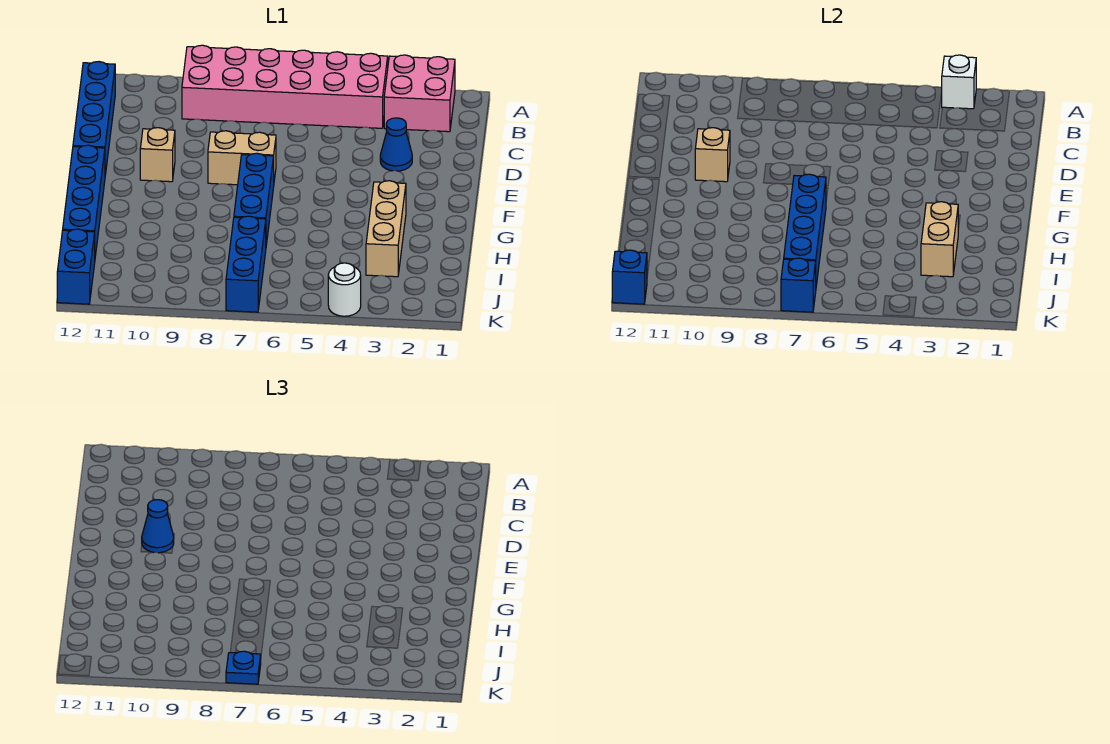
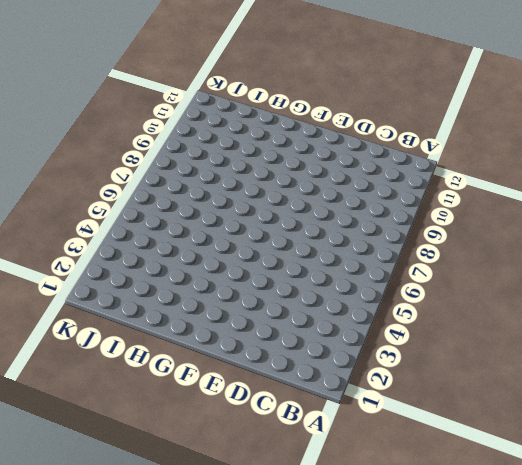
none -> pink 2x2 brick [384,55,455,132]
none -> pink 2x6 brick [182,45,388,128]
none -> blue 1x4 brick [73,62,115,175]

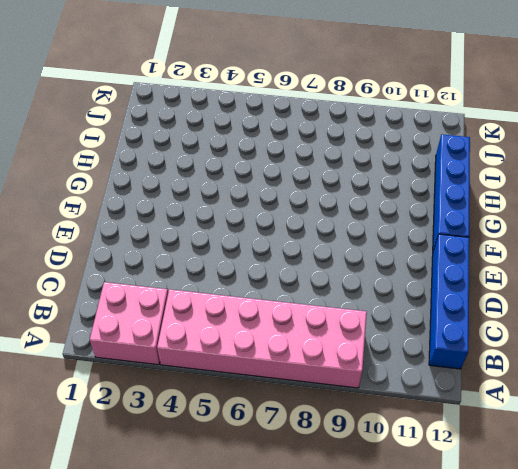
none -> blue 1x1 cone [380,118,412,171]
none -> tan 1x2 brick [208,131,276,185]
none -> tan 1x1 brick [140,128,175,182]

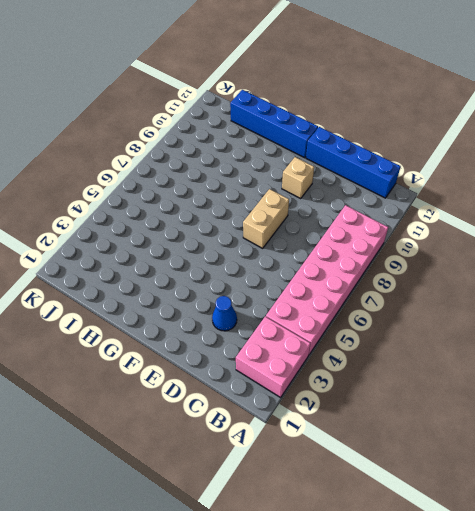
none -> blue 1x3 brick [234,153,274,245]
none -> tan 1x3 brick [366,181,406,277]
none -> blue 1x3 brick [226,216,266,312]

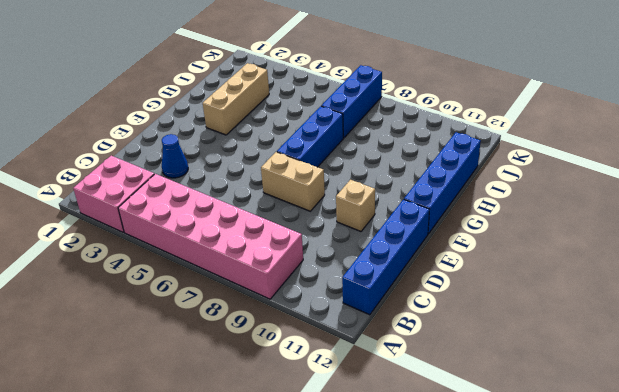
none -> blue 1x2 brick [57,229,95,304]
none -> white 1x1 round brick [328,263,361,316]
none -> white 1x1 brick [942,55,976,109]

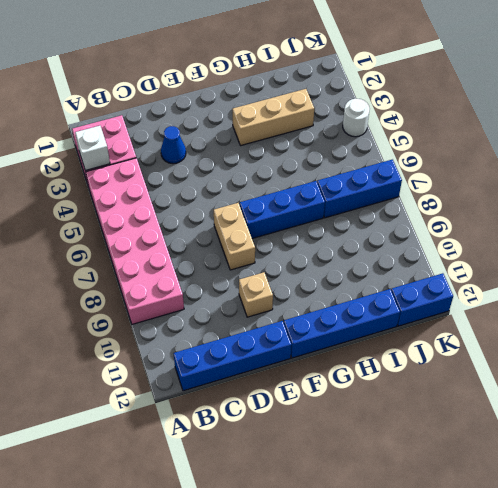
none -> tan 1x1 brick [695,128,730,182]
none -> blue 1x4 brick [784,174,826,285]
none -> tan 1x2 brick [921,202,958,277]

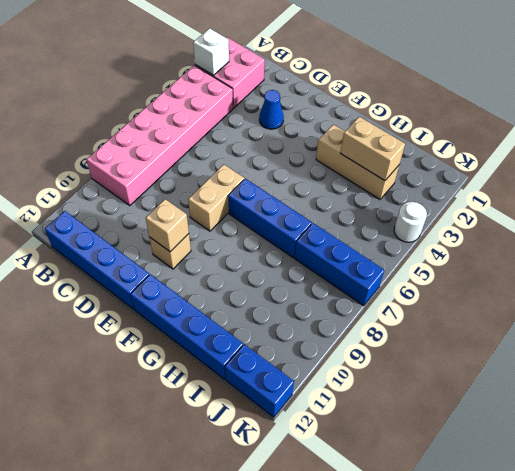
none -> blue 1x4 brick [784,174,826,285]
none -> blue 1x1 brick [781,258,816,312]
none -> blue 1x1 brick [612,250,647,304]

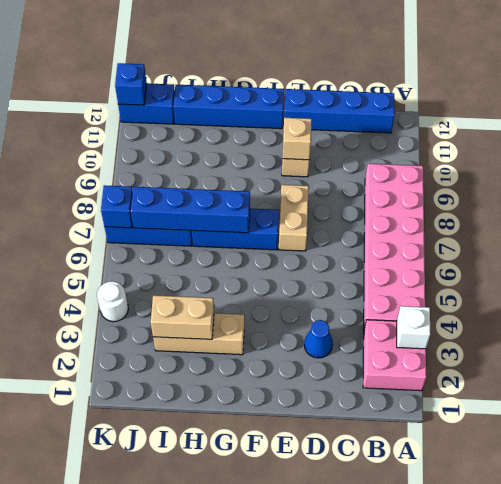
none -> blue 1x1 cone [142,500,174,553]
none -> blue 1x1 plate [226,651,261,684]

